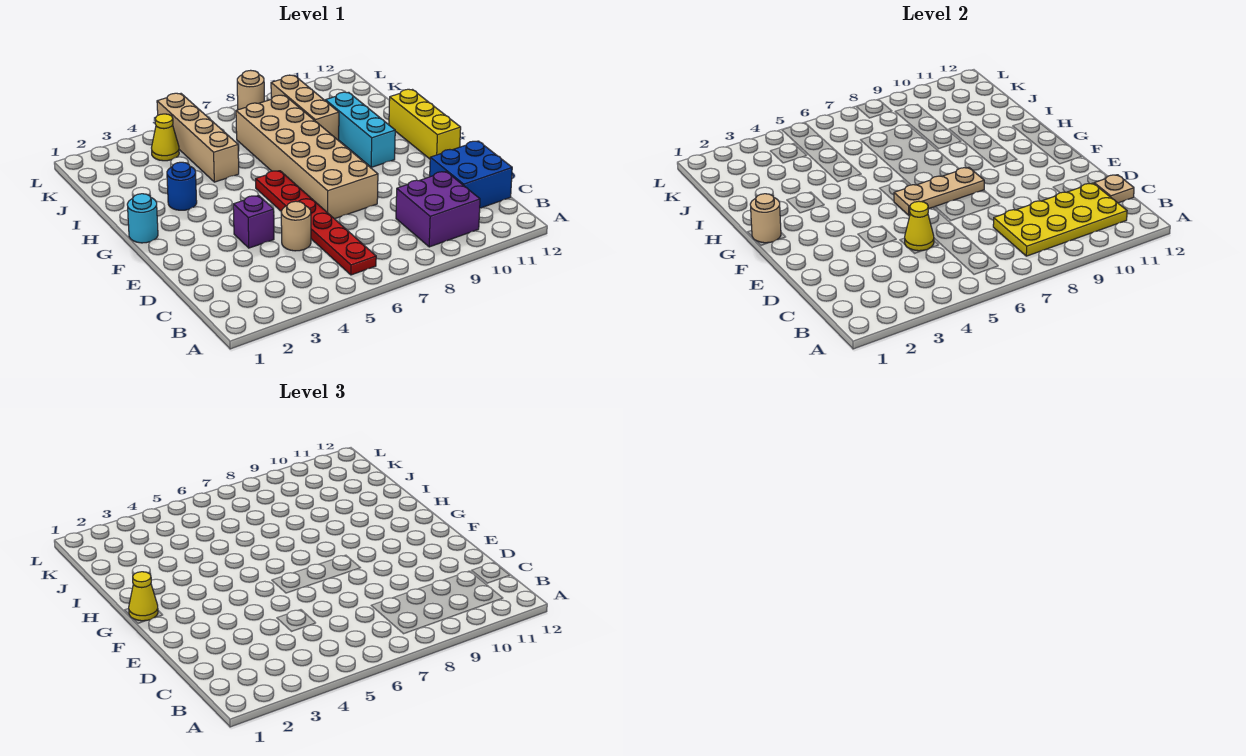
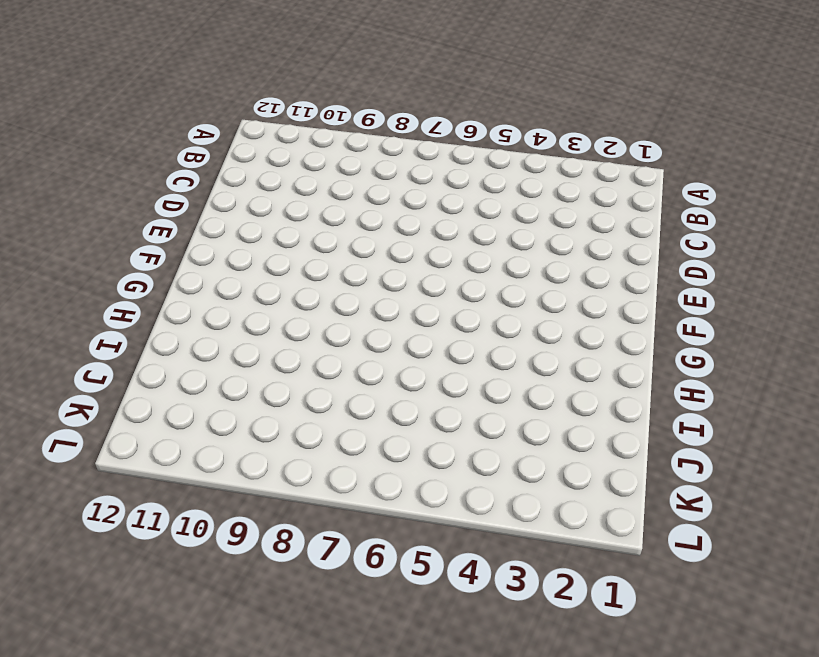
none -> red 1x6 plate [256,171,376,275]
none -> purple 2x2 brick [396,172,480,247]
none -> blue 2x2 brick [430,141,512,208]

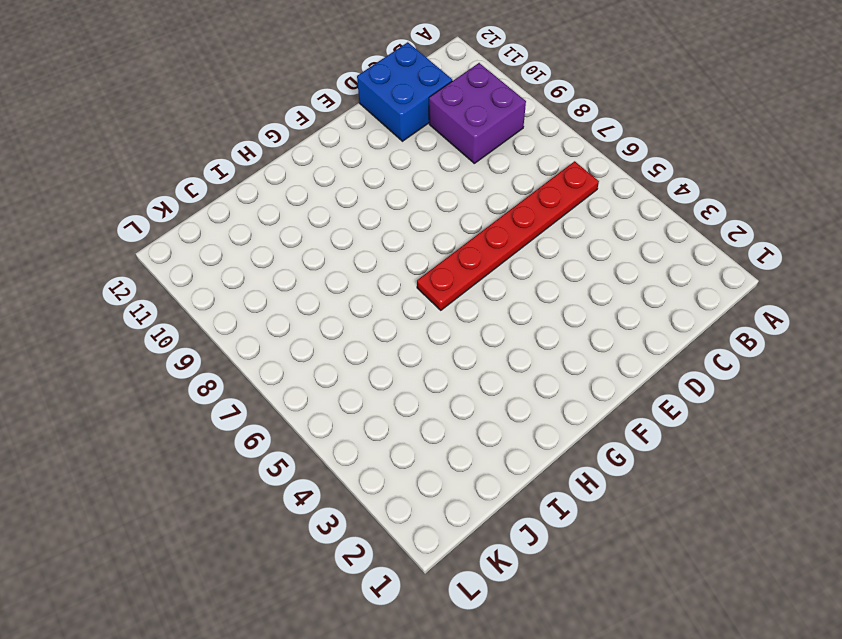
none -> tan 1x1 round brick [281,201,311,251]
none -> purple 1x1 brick [233,195,274,248]
none -> tan 2x6 brick [236,95,378,219]

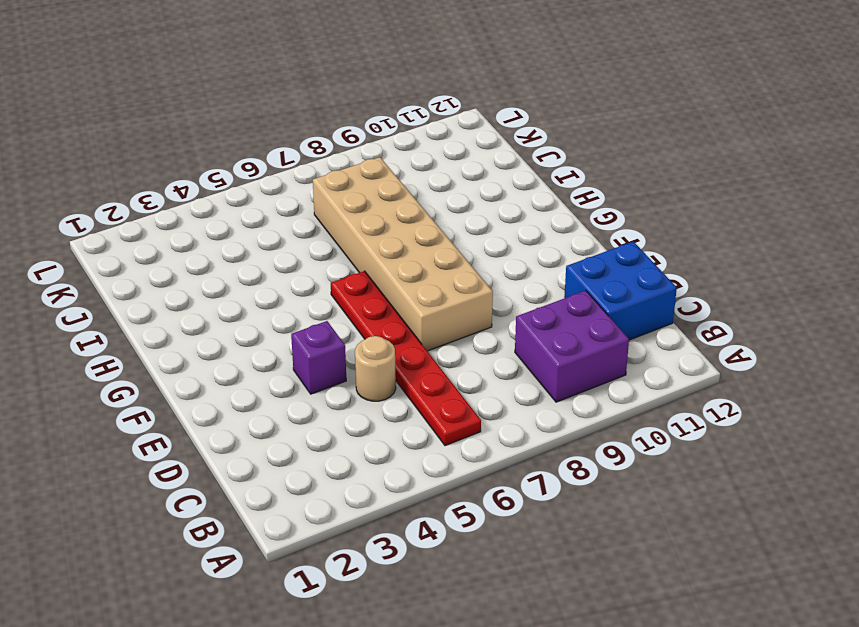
none -> yellow 1x3 brick [389,89,461,159]
none -> cyan 1x1 round brick [127,194,158,243]
none -> cyan 1x3 brick [325,92,395,167]

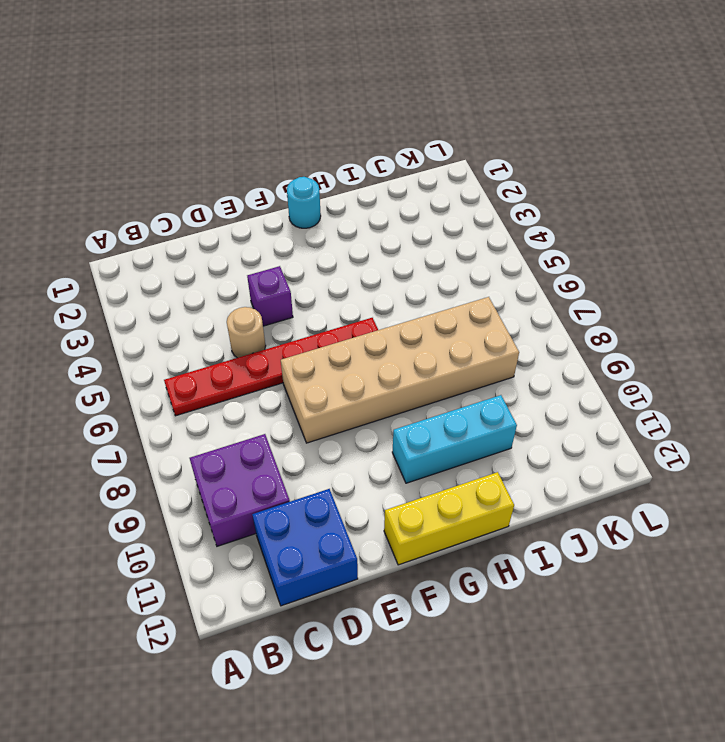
none -> blue 1x1 round brick [167,162,197,210]
none -> tan 1x4 brick [157,93,239,182]
none -> tan 1x3 brick [271,75,339,141]

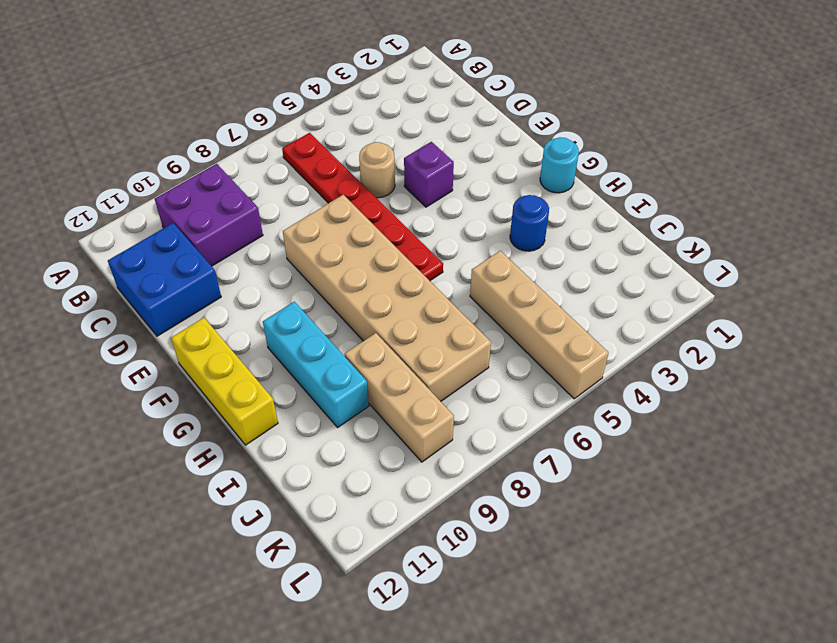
none -> yellow 1x1 cone [152,114,179,161]
none -> tan 1x1 round brick [237,70,264,110]
none -> yellow 2x4 plate [993,183,1127,256]

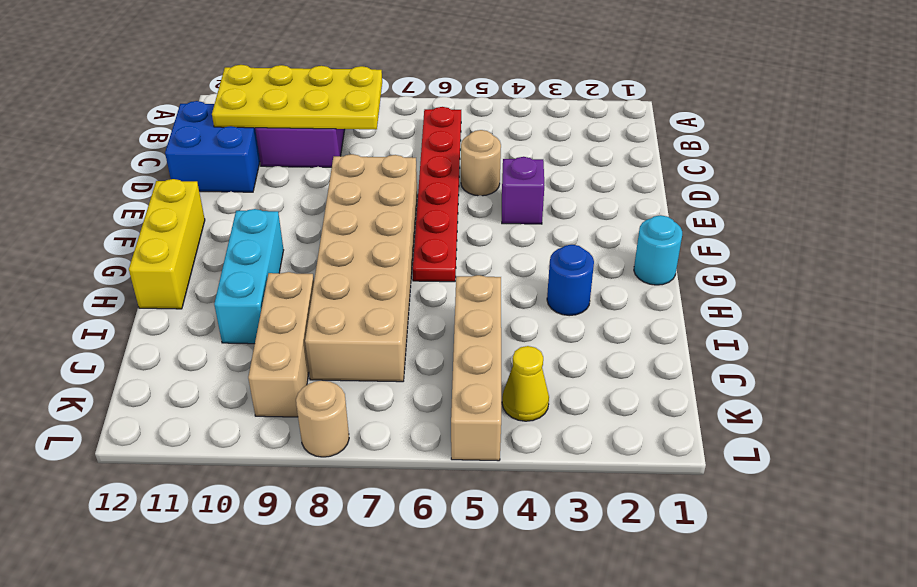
none -> tan 1x1 plate [1094,175,1134,203]
none -> yellow 1x1 cone [905,201,934,251]
none -> tan 1x3 plate [894,167,984,216]

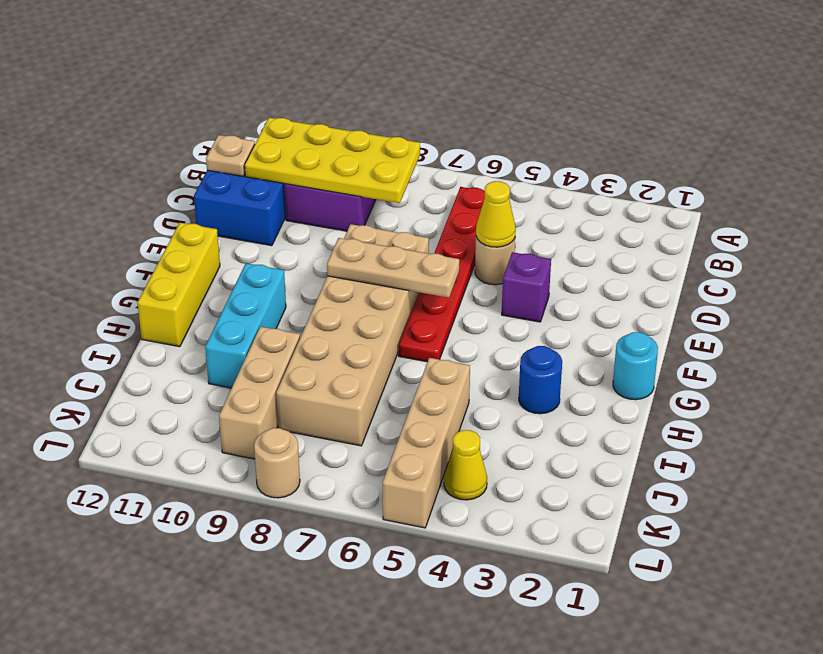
none -> tan 1x1 round brick [750,194,781,243]
none -> yellow 1x1 cone [129,572,158,621]

